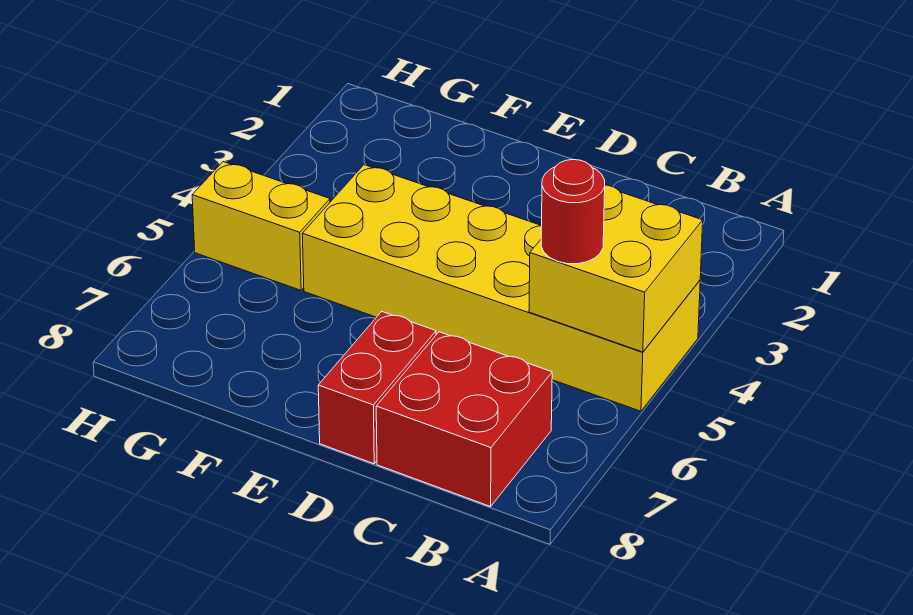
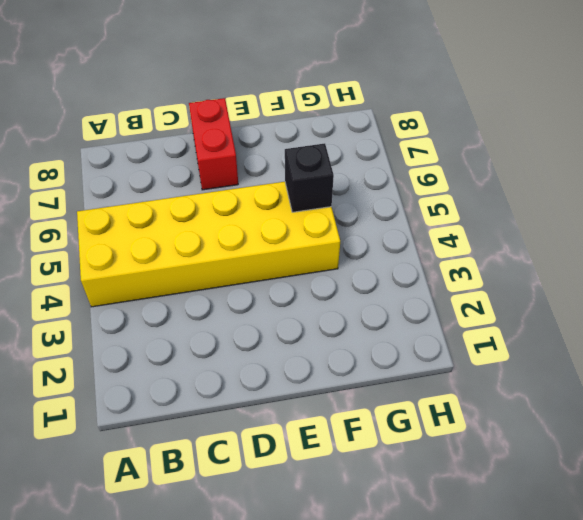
black 1x1 brick [285,143,334,212] -> none
none -> red 2x2 brick [376,332,552,507]
none -> yellow 1x2 brick [192,162,330,290]

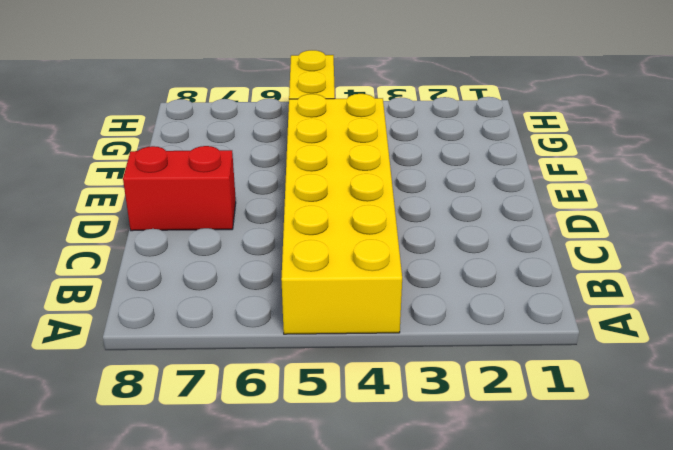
none -> red 2x2 brick [376,332,552,507]
none -> yellow 2x2 brick [529,185,703,352]

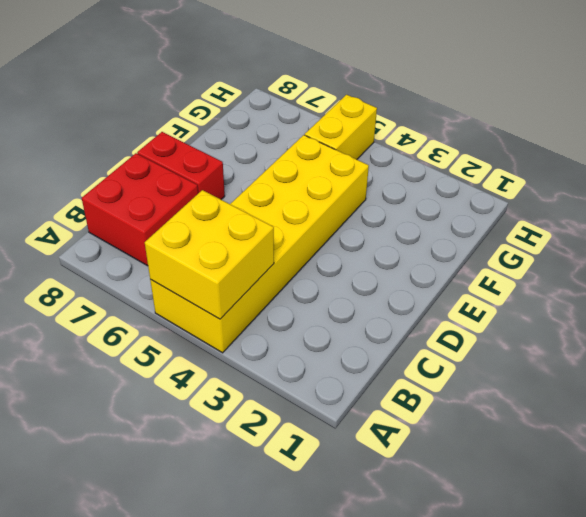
none -> red 1x1 round brick [541,160,605,264]

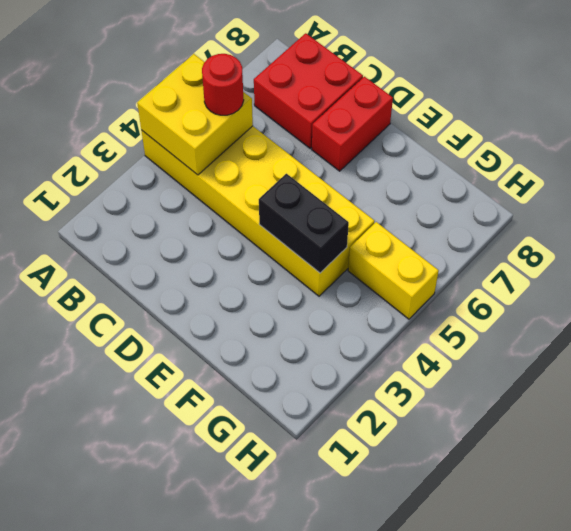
black 1x2 brick [259,174,349,273] -> none

